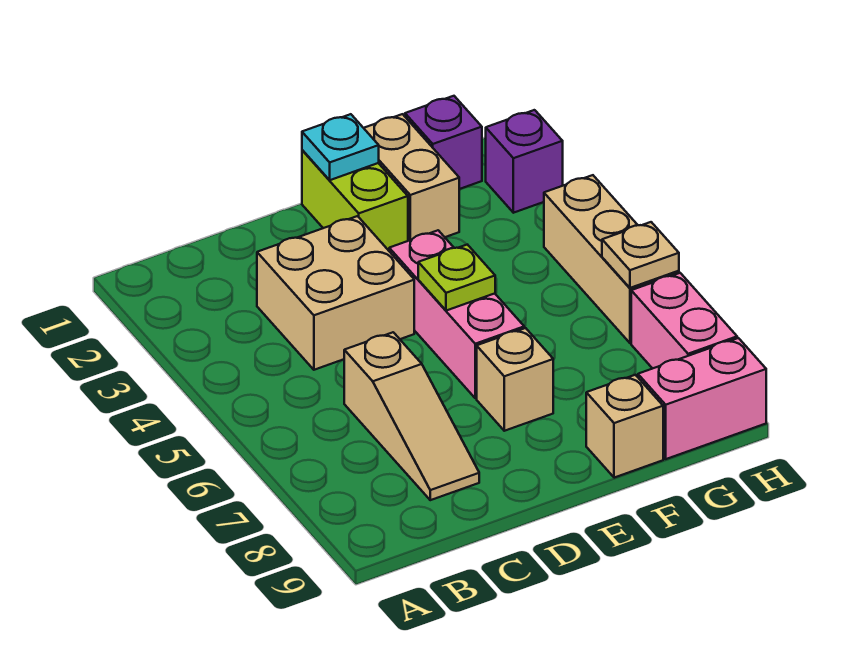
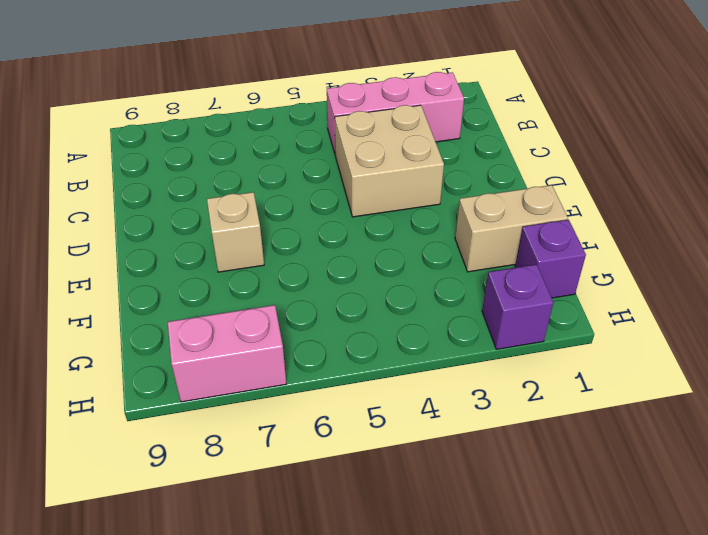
pink 1x3 brick [327,72,464,155] -> pink 1x3 brick moved to [389,230,524,398]
none -> tan 1x3 slope [344,332,479,500]
none -> lime 1x2 brick [302,150,408,251]
none -> tan 1x1 brick [586,375,663,478]

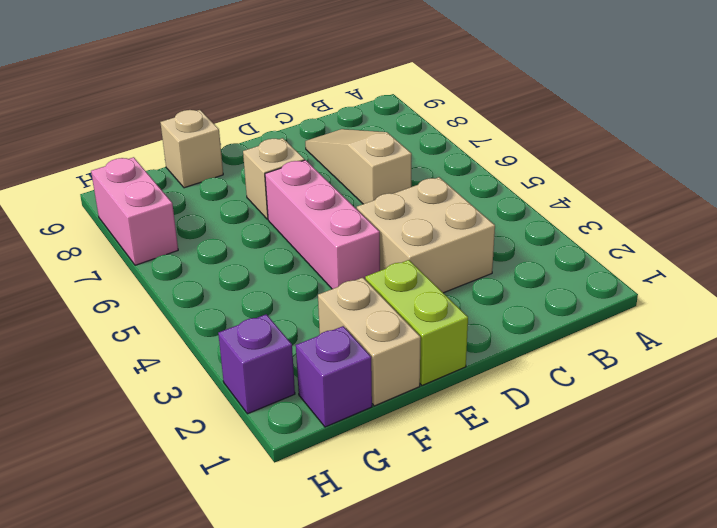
none -> pink 1x2 brick [638,338,766,459]
none -> tan 1x3 brick [544,175,679,343]
none -> cyan 1x1 plate [302,114,379,180]

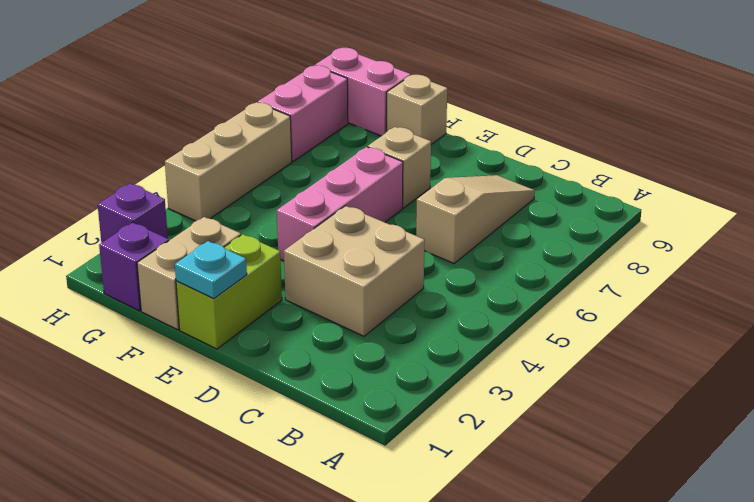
none -> lime 1x1 plate [418,245,495,311]
none -> tan 1x1 plate [602,222,679,288]

